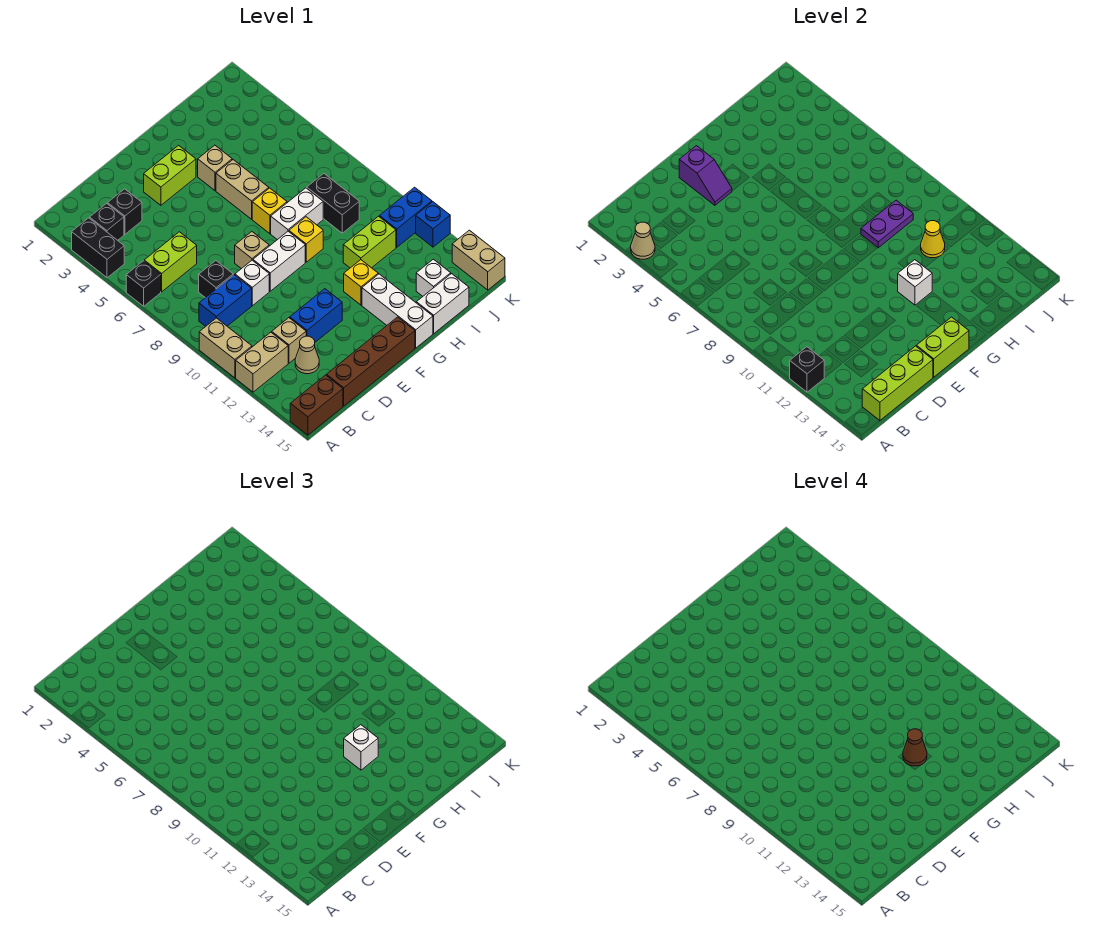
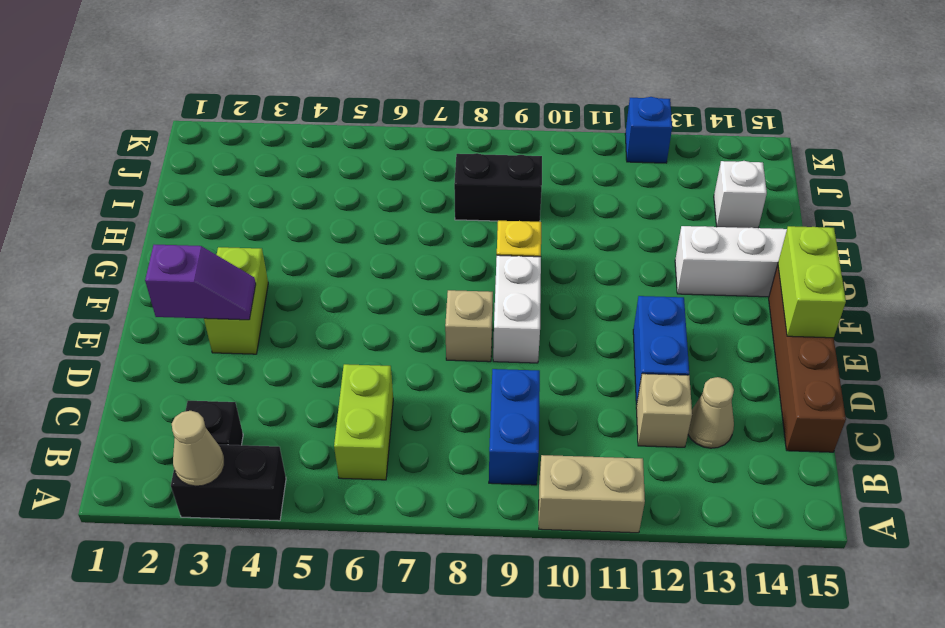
none -> black 1x1 brick [126,261,161,306]
none -> tan 1x2 brick [236,332,288,392]
none -> brown 1x2 brick [290,375,343,435]
none -> black 1x1 brick [108,189,142,234]

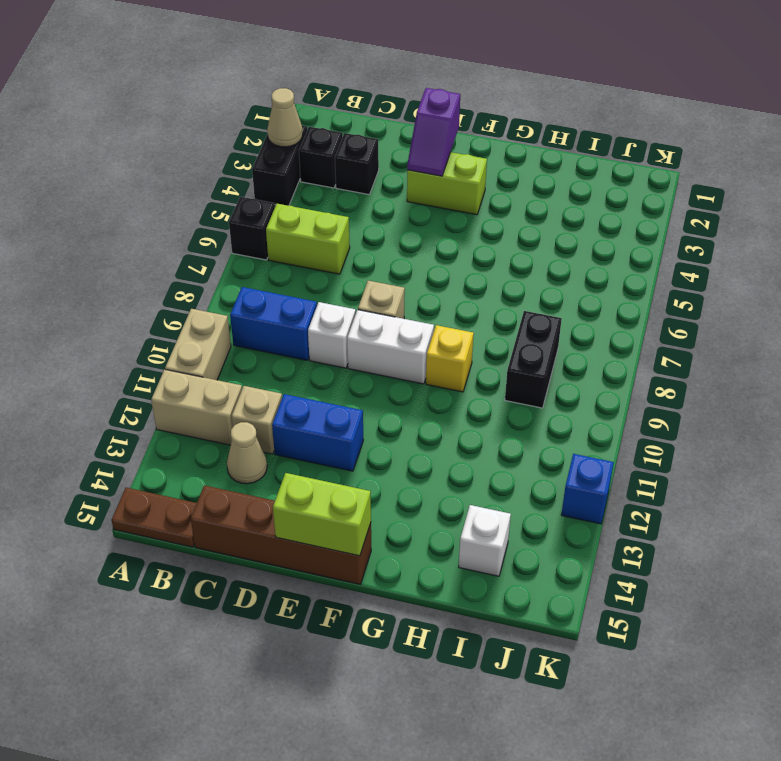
brown 1x2 plate [112,488,197,547] -> brown 1x2 brick [290,375,343,435]
none -> black 1x1 brick [199,261,233,298]
none -> tan 1x1 brick [198,145,232,191]
none -> tan 1x2 brick [216,160,269,219]
none -> yellow 1x1 brick [252,188,287,234]

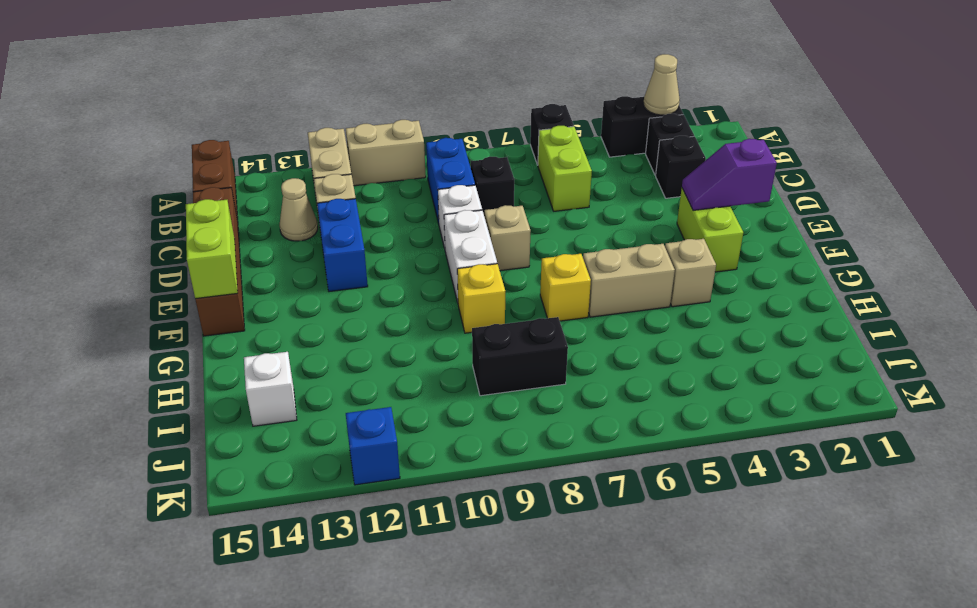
none -> white 1x2 brick [271,188,323,240]
none -> yellow 1x1 brick [344,260,378,305]
none -> white 1x3 brick [362,274,433,348]
none -> lime 1x2 brick [343,216,396,268]

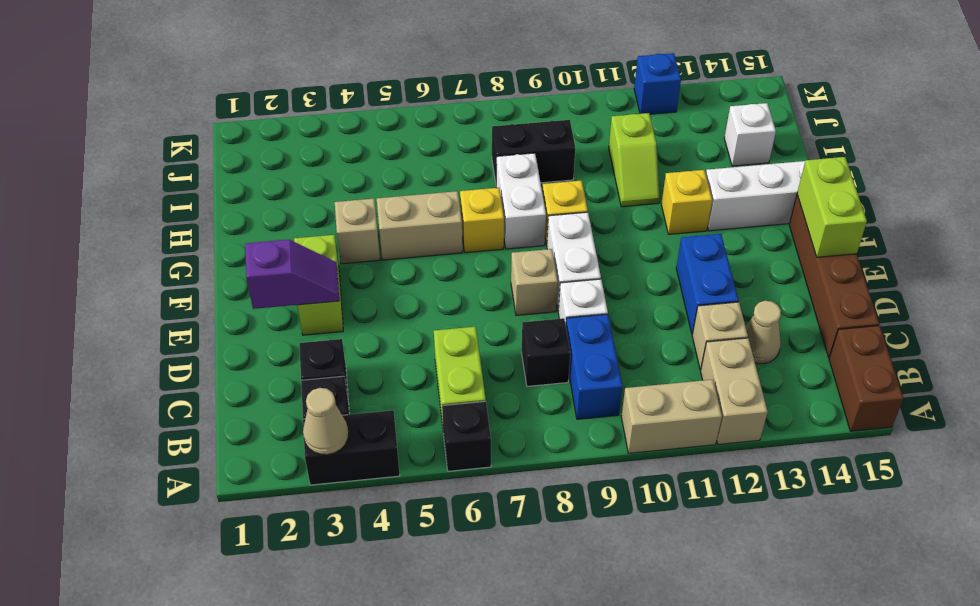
lime 1x2 slope [609,113,660,207] -> lime 1x2 brick [343,216,396,268]
none -> white 1x2 brick [416,274,469,333]
none -> blue 1x2 brick [379,187,432,247]
none -> tan 1x2 brick [452,230,505,290]
none -> black 1x1 brick [790,347,824,392]

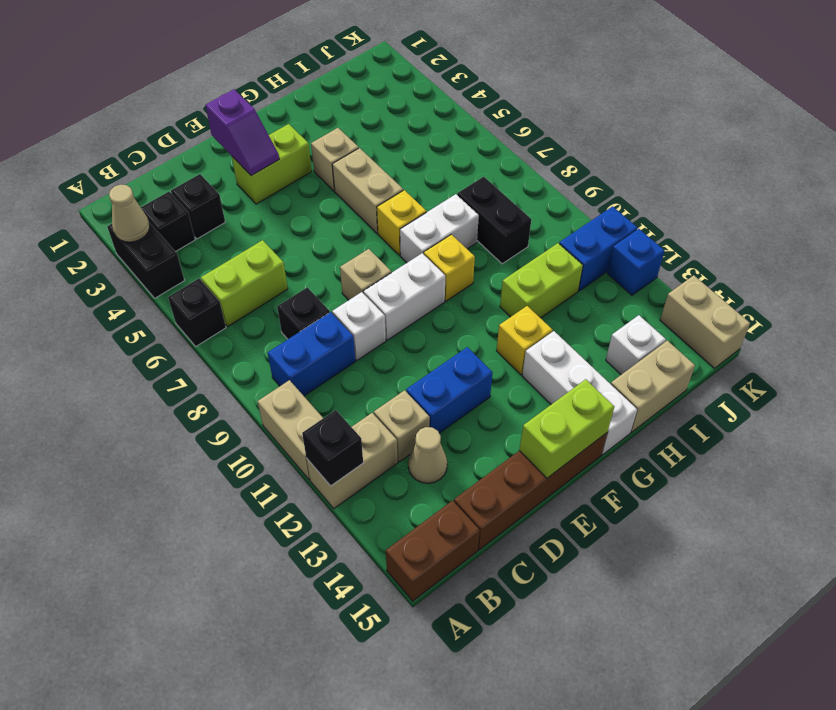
tan 1x2 brick [611,341,695,432] -> white 1x2 brick [416,274,469,333]
none -> lime 1x3 brick [862,346,933,421]
none -> white 1x1 brick [898,260,932,305]
none -> purple 1x2 plate [861,200,913,248]
none -> yellow 1x1 cone [921,221,945,258]

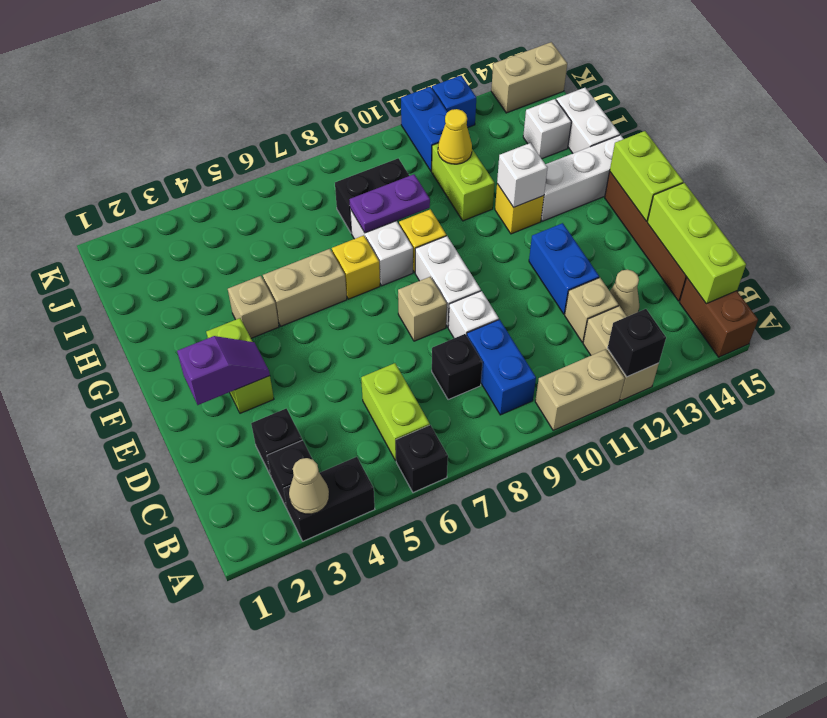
purple 1x2 plate [349,174,430,233] -> purple 1x2 plate turned to [861,200,913,248]
none -> white 1x1 brick [344,725,378,770]
none -> brown 1x1 cone [903,729,927,766]

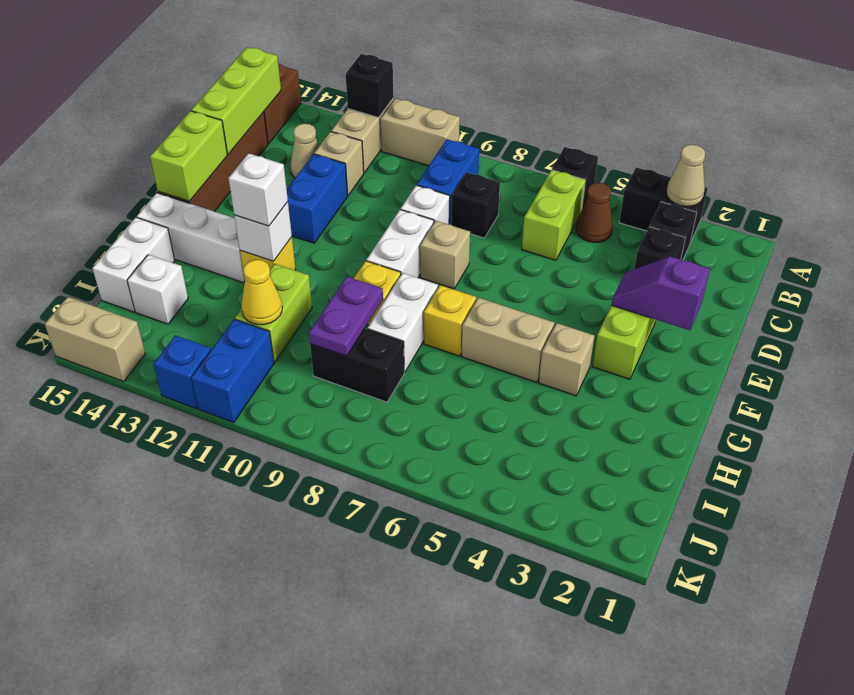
brown 1x1 cone [576,183,613,242] -> brown 1x1 cone moved to [903,729,927,766]

